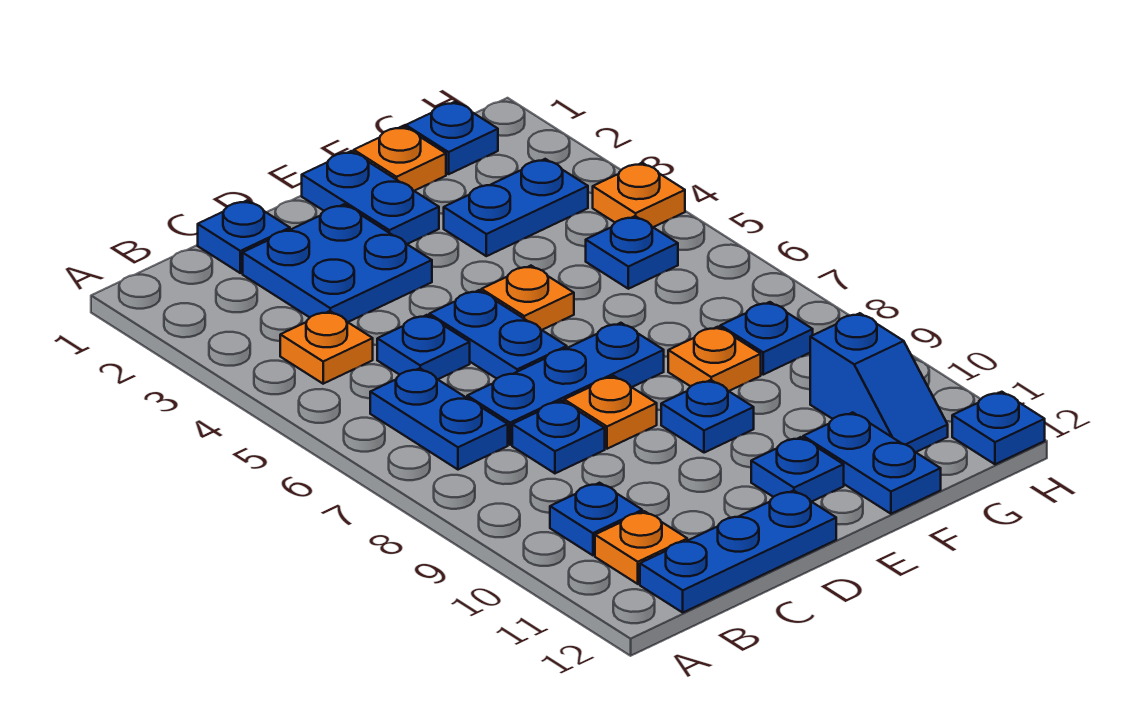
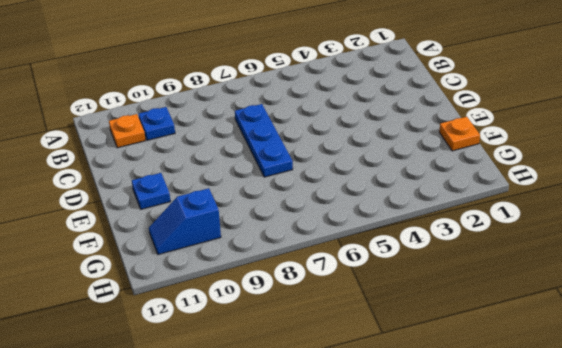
none -> orange 1x1 plate [280,311,373,384]
none -> blue 1x2 plate [370,368,508,470]
none -> blue 1x3 plate [640,490,836,612]

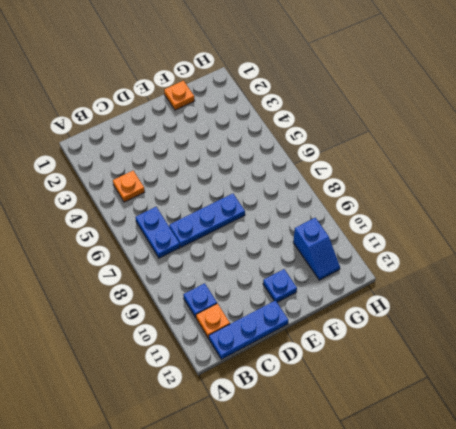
none -> blue 1x1 plate [198,201,290,273]
none -> blue 2x2 plate [243,204,432,322]
none -> blue 1x1 plate [377,315,470,379]

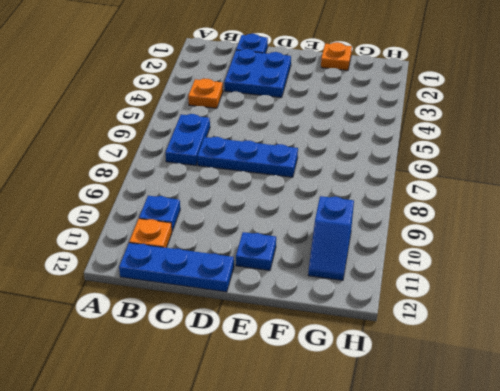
none -> blue 1x1 plate [377,315,470,379]
none -> blue 1x1 plate [512,401,605,473]
none -> blue 1x2 plate [429,290,567,379]

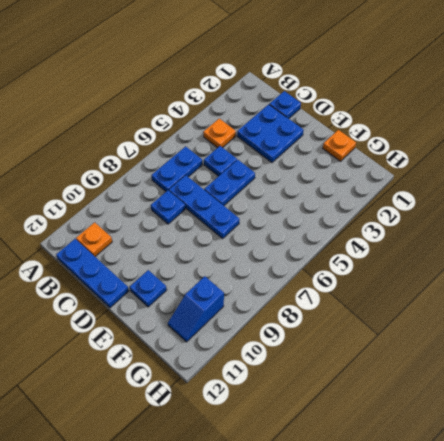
none -> blue 1x1 plate [550,483,642,555]
none -> orange 1x1 plate [564,376,657,449]
none -> blue 1x2 plate [302,151,439,244]

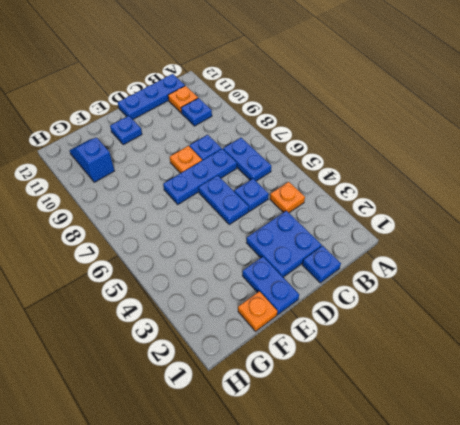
none -> orange 1x1 plate [481,266,574,330]
none -> blue 1x1 plate [661,380,754,453]
none -> blue 1x2 plate [444,159,588,256]

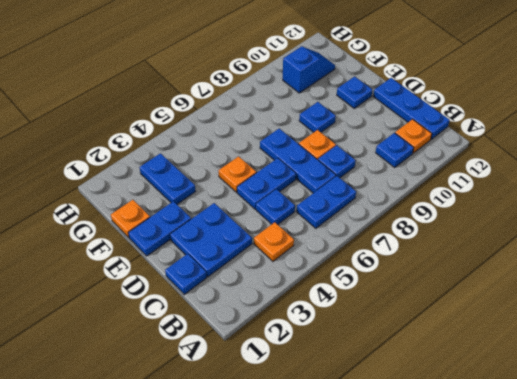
none -> orange 1x1 plate [668,327,761,391]
none -> blue 1x2 plate [803,412,941,514]
none -> blue 1x1 plate [406,102,498,174]

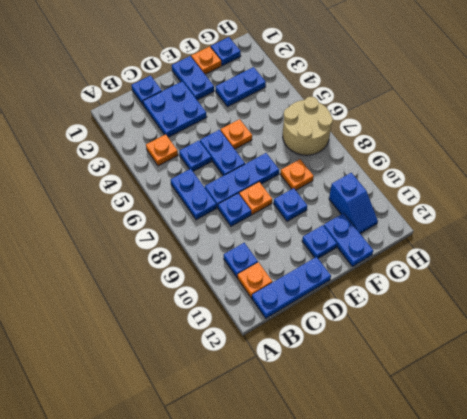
tan 2x2 round brick [283,97,333,155] -> none
none -> blue 1x1 plate [586,216,678,289]
none -> blue 1x1 plate [720,302,813,375]
none -> orange 1x1 plate [593,163,685,227]

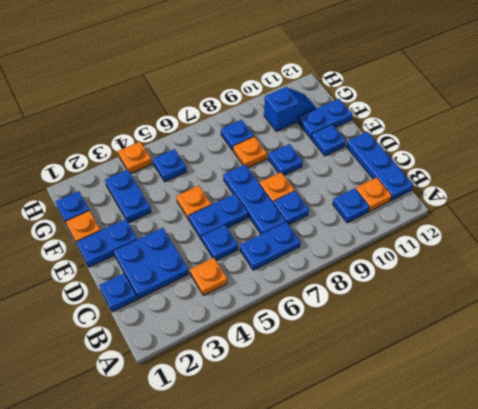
none -> blue 1x1 plate [952,392,1045,464]

